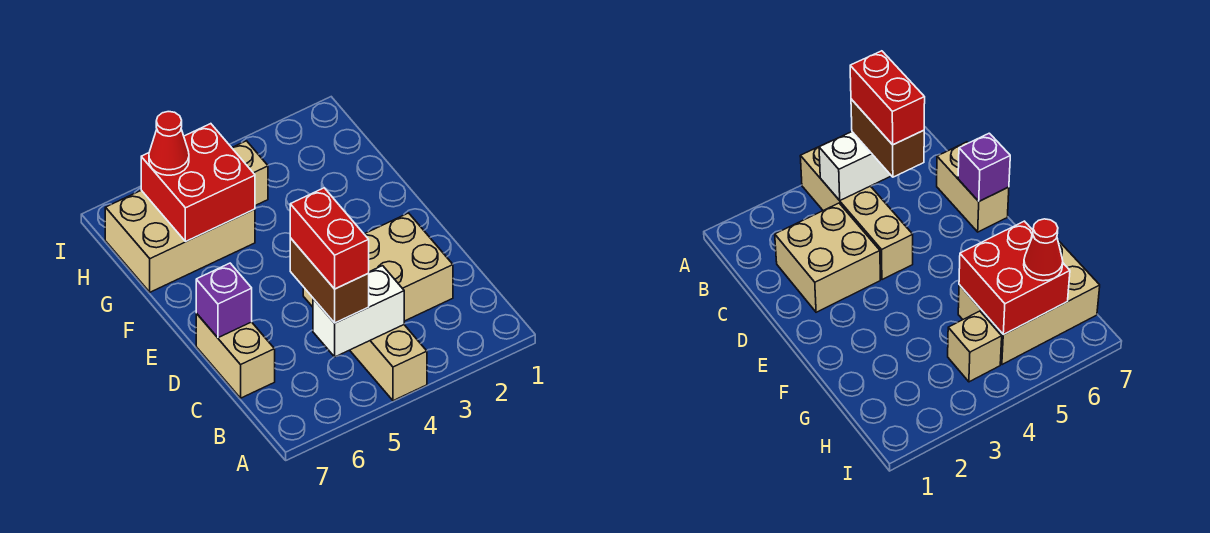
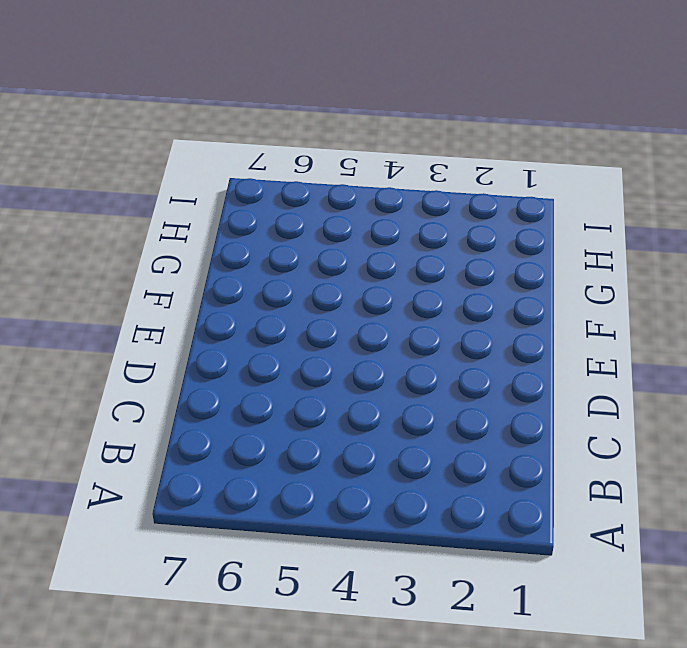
none -> tan 1x4 brick [303,287,427,401]
none -> tan 2x2 brick [364,213,453,321]

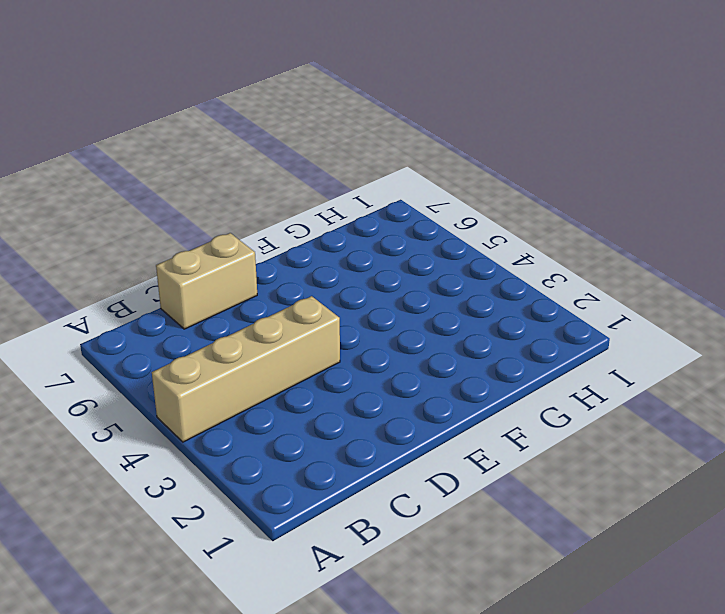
none -> tan 2x2 brick [364,213,453,321]
none -> tan 2x3 brick [105,190,255,292]

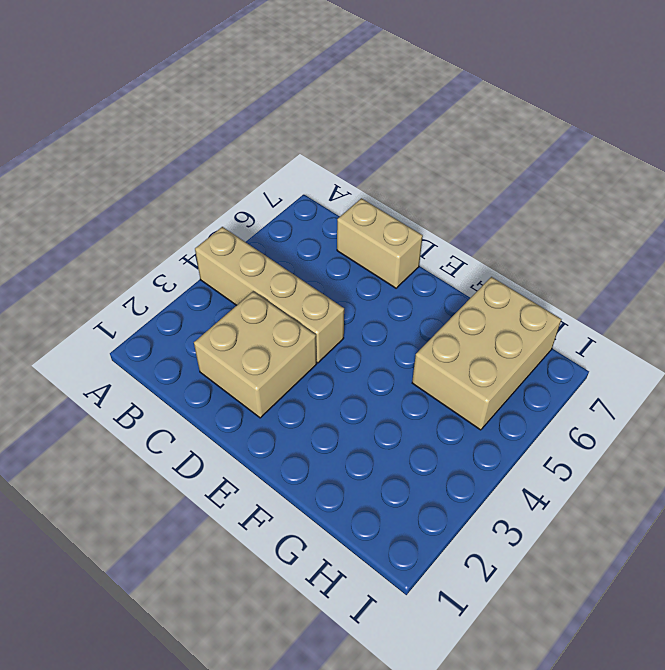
none -> tan 1x1 brick [232,141,268,206]
none -> white 1x2 brick [313,266,404,357]

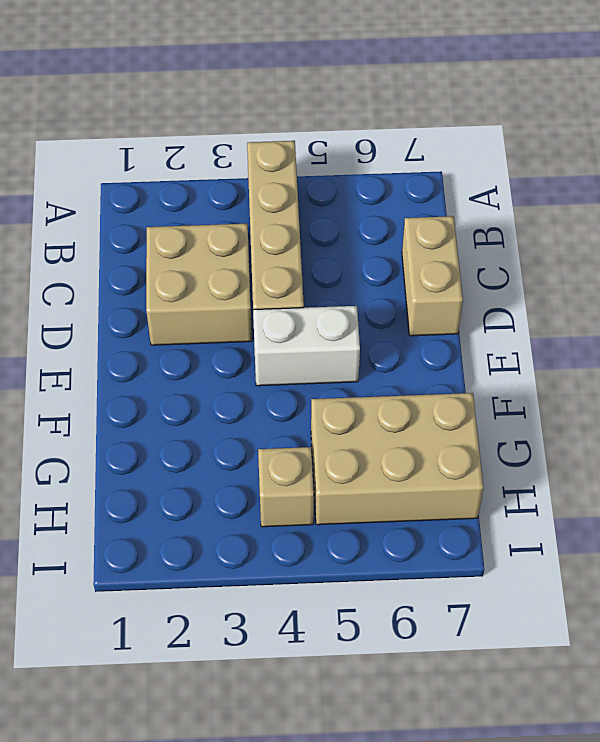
white 1x2 brick [253,306,360,386] -> white 1x2 brick moved to [313,266,404,357]
none -> purple 1x1 brick [196,263,252,338]
none -> red 2x2 brick [141,124,255,242]

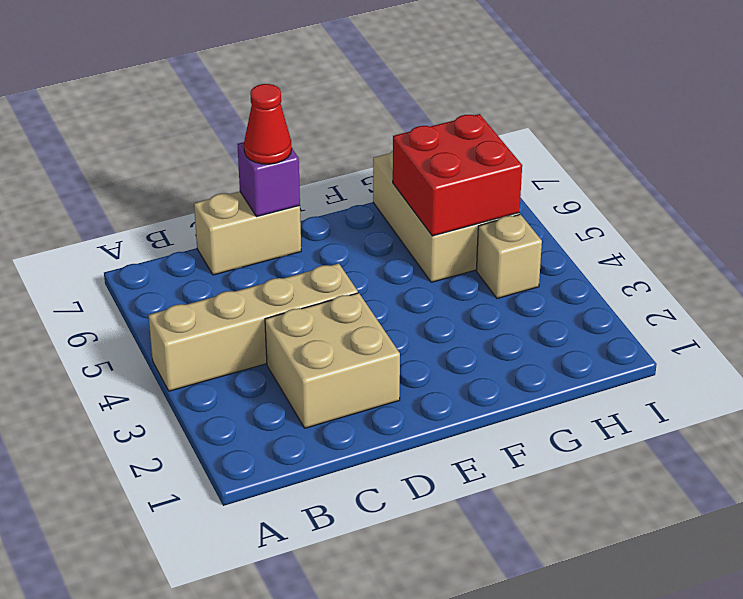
red 1x1 cone [244,84,292,164] -> red 1x1 cone moved to [149,112,189,175]
none -> white 1x2 brick [313,266,404,357]
none -> brown 1x2 brick [290,238,369,323]

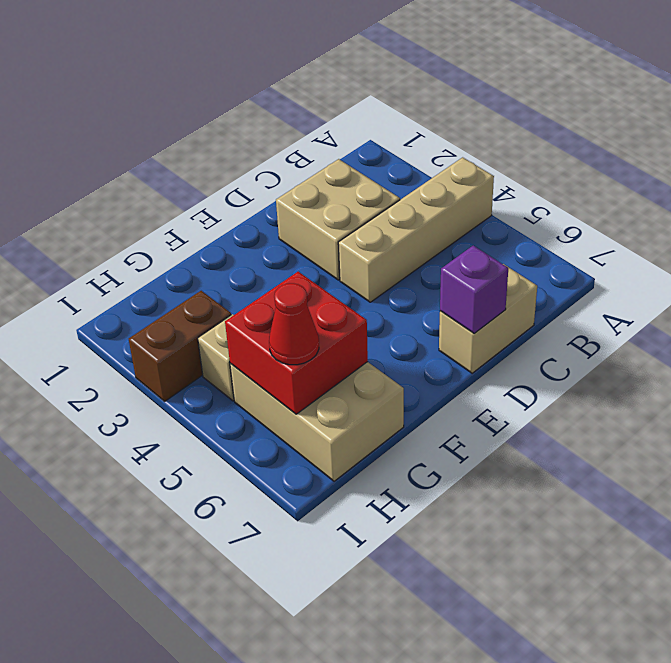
brown 1x2 brick [129,291,231,401] -> brown 1x2 brick moved to [290,238,369,323]
none -> white 1x2 brick [313,266,404,357]
none -> red 1x2 brick [290,188,369,289]

